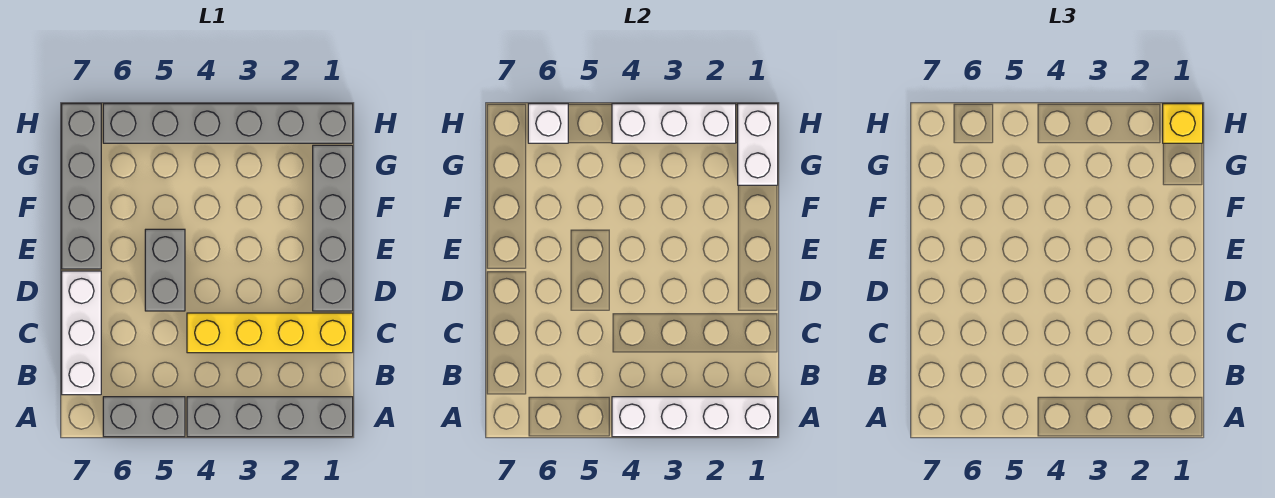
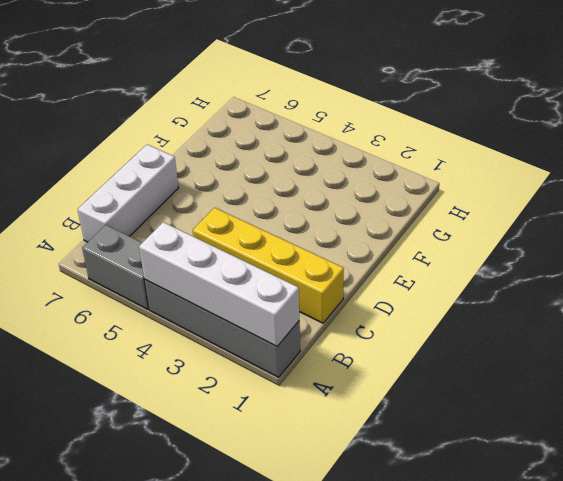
none -> grey 1x4 brick [313,145,353,311]
none -> grey 1x2 brick [145,229,185,311]
none -> grey 1x4 brick [62,104,101,269]

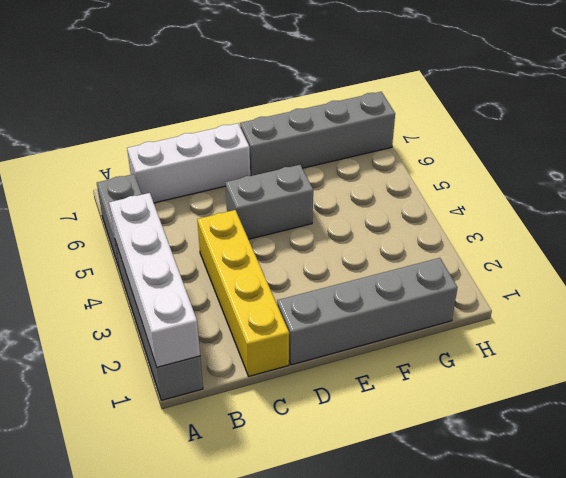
none -> grey 1x6 brick [103,104,353,143]
none -> white 1x2 brick [738,104,778,185]
none -> white 1x3 brick [612,104,736,143]

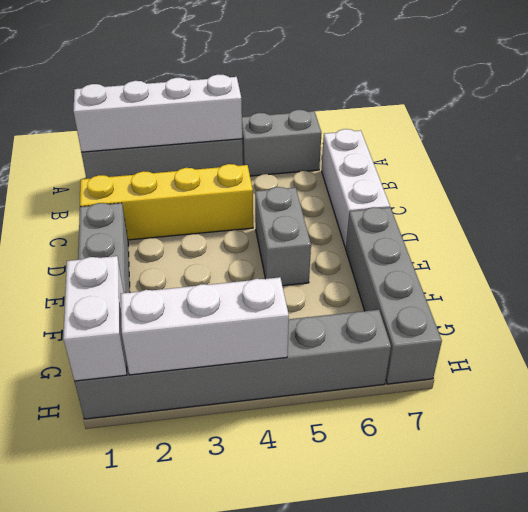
none -> white 1x1 brick [528,104,568,143]
none -> yellow 1x1 brick [1163,104,1203,143]

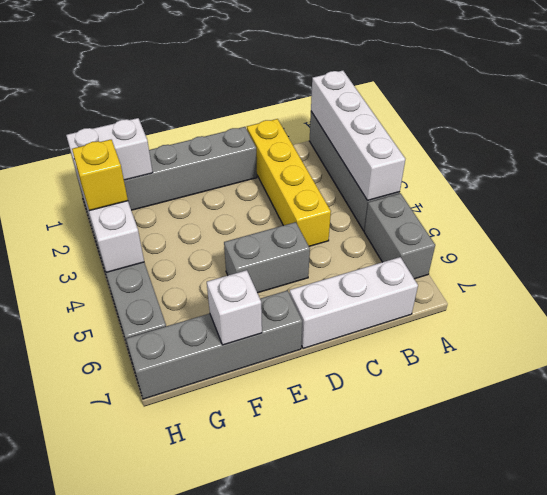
white 1x1 brick [207,270,262,345] -> white 1x1 brick moved to [528,104,568,143]
yellow 1x1 brick [72,140,128,211] -> yellow 1x1 brick moved to [1163,104,1203,143]

